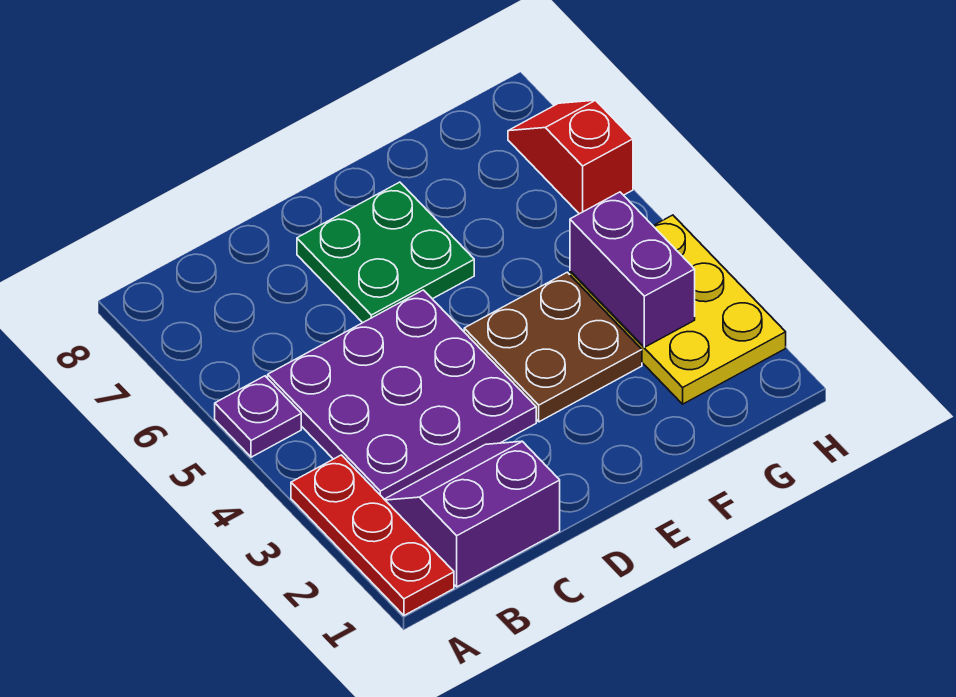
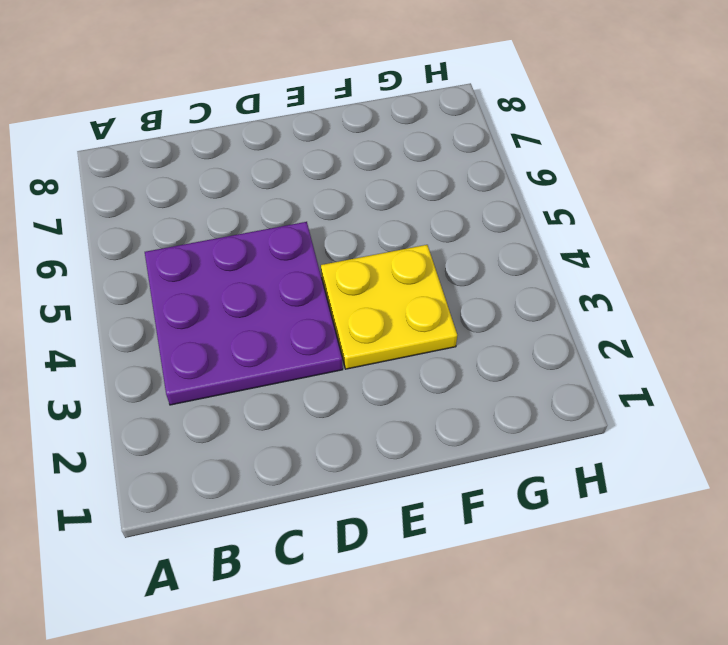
yellow 2x2 plate [321,245,457,369] -> brown 2x2 plate [464,272,642,422]
none -> red 1x3 plate [291,455,454,615]
none -> purple 1x1 plate [215,376,301,457]

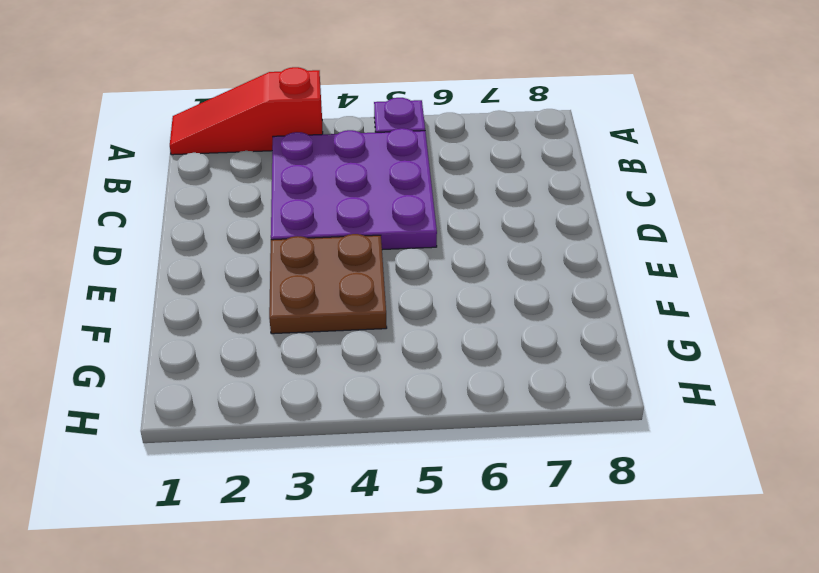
red 1x3 slope [170,67,323,155] -> red 1x3 plate [291,455,454,615]
none -> purple 2x2 slope [384,441,560,587]
none -> green 2x2 plate [297,182,474,323]

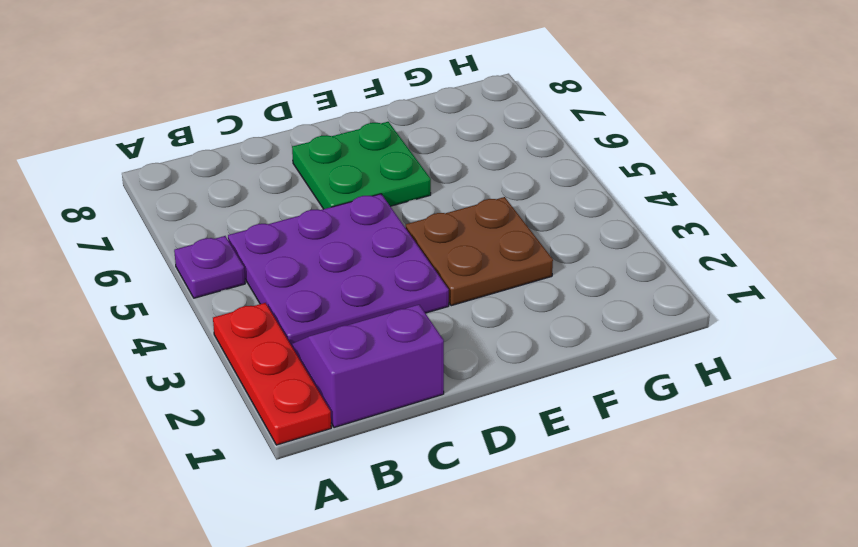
none -> yellow 2x3 plate [570,215,786,404]
none -> red 1x2 slope [508,100,633,214]

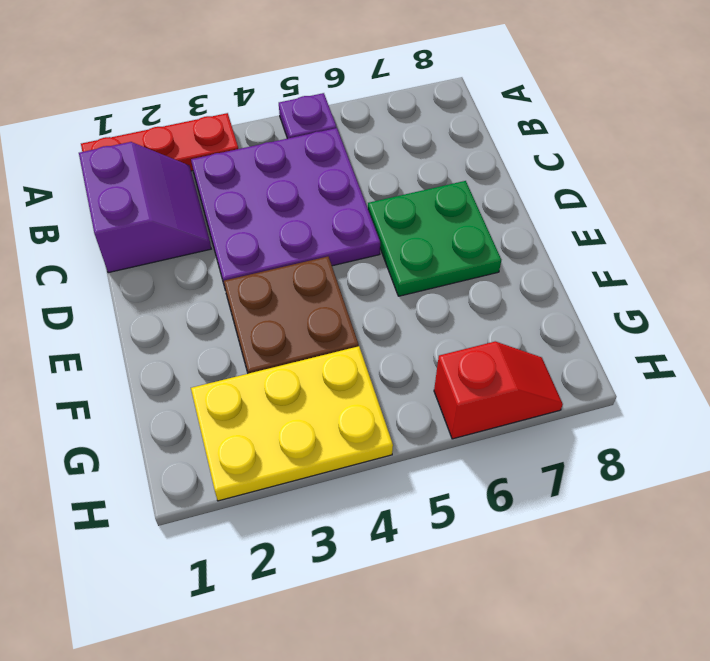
none -> purple 1x2 brick [570,192,695,347]

